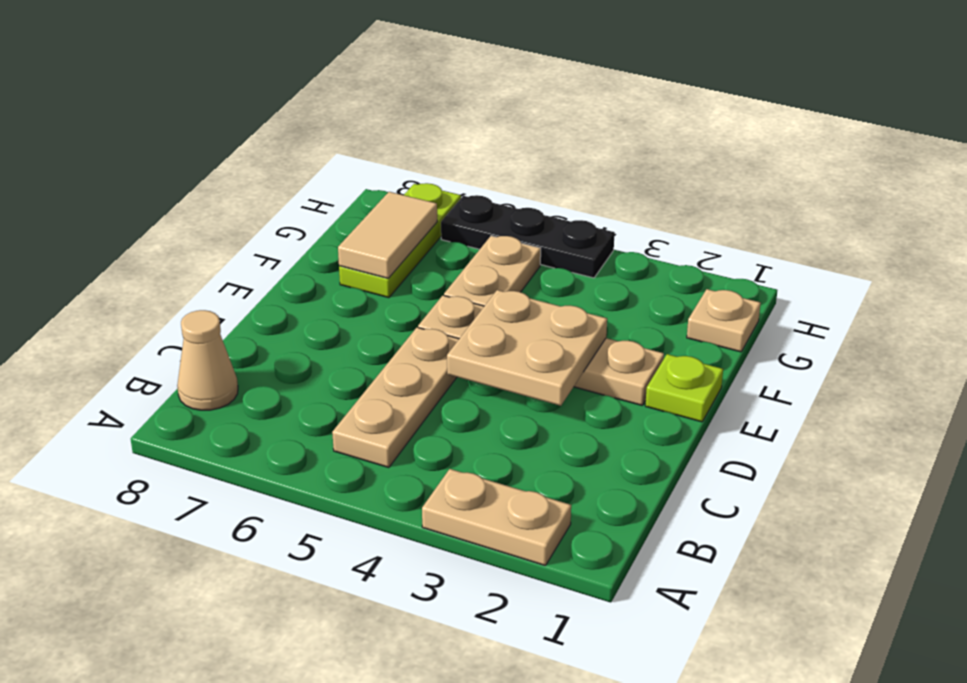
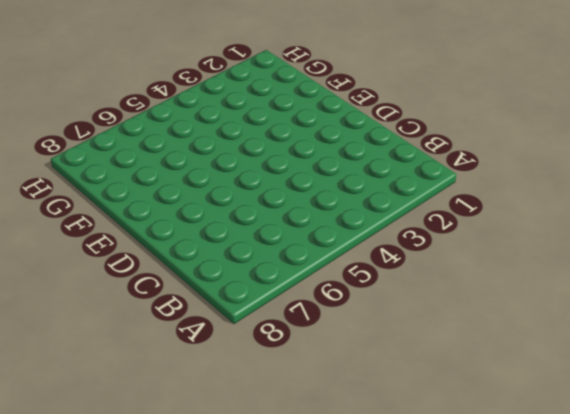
none -> tan 1x2 plate [422,469,571,566]
none -> tan 1x3 plate [332,327,459,468]

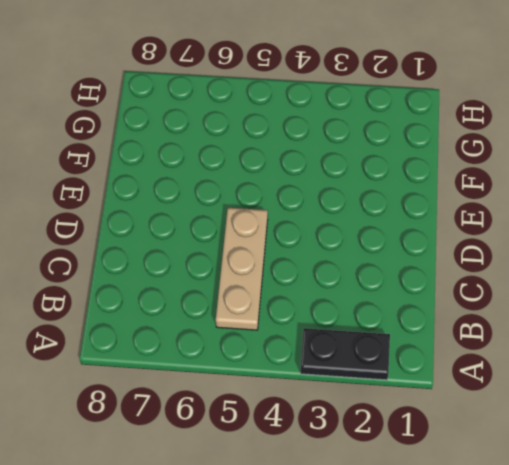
black 1x2 plate [300,328,390,380] -> tan 1x2 plate [422,469,571,566]
none -> tan 1x1 cone [177,310,238,410]
none -> lime 1x1 plate [645,354,723,422]

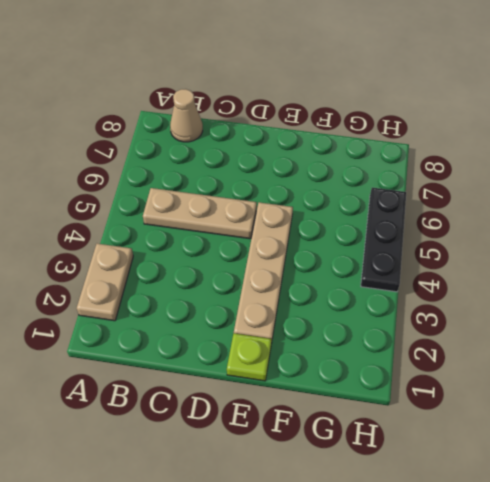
none -> tan 1x2 plate [444,236,541,306]
none -> lime 1x3 plate [339,183,461,298]

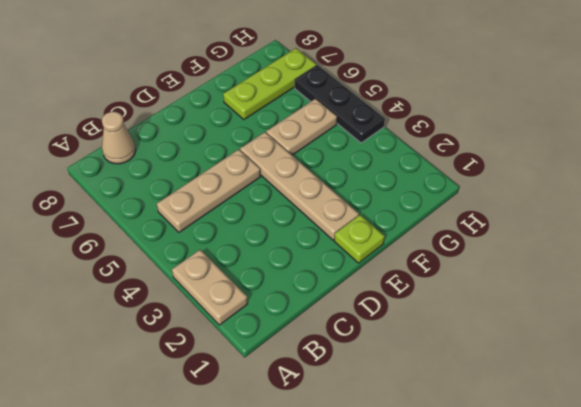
none -> tan 1x1 plate [687,289,761,352]
none -> tan 2x2 plate [447,290,607,406]

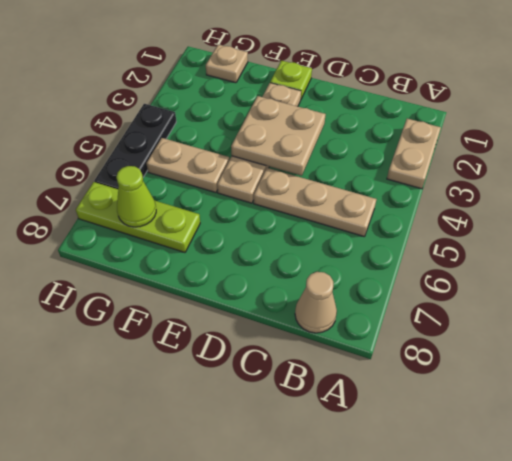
lime 1x1 cone [116,166,156,227] -> tan 1x2 tile [338,192,437,278]

